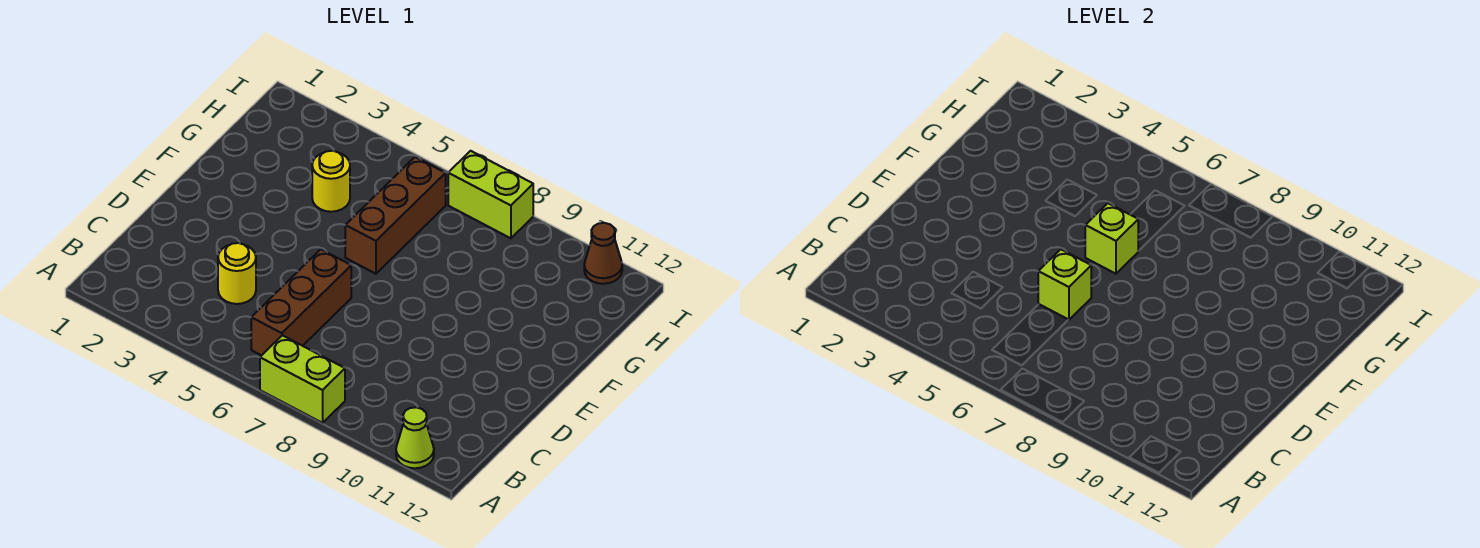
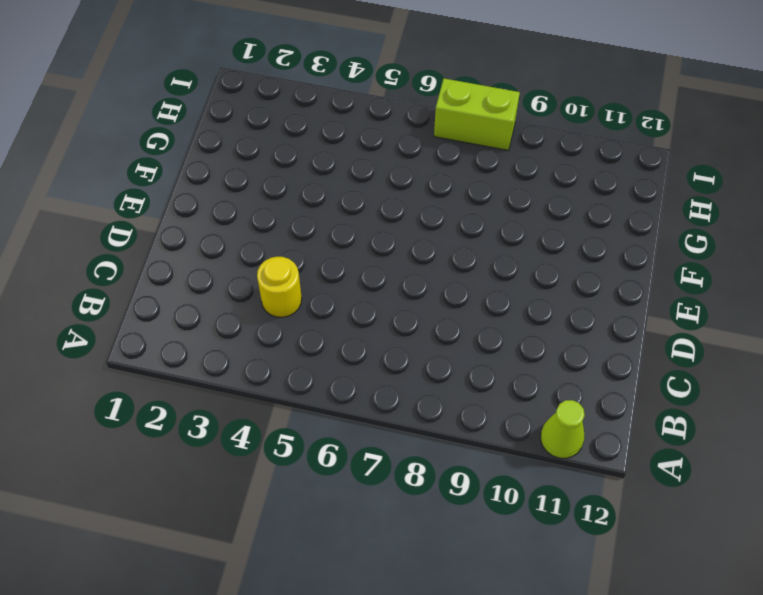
none -> lime 1x2 brick [260,335,345,423]
none -> brown 1x3 brick [251,249,351,356]

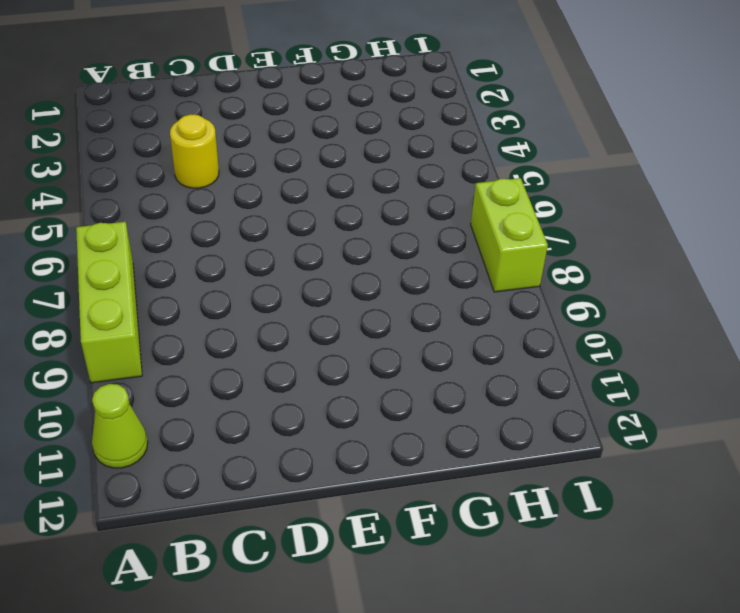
lime 1x3 brick [76,222,142,383] -> lime 1x2 brick [260,335,345,423]
none -> brown 1x3 brick [251,249,351,356]
none -> brown 1x3 brick [345,157,446,274]

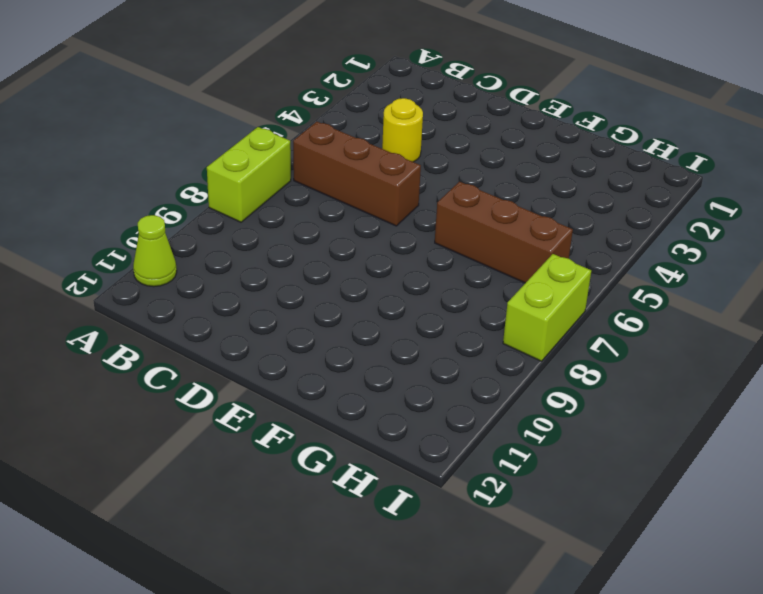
none -> yellow 1x1 round brick [312,151,350,212]
none -> brown 1x1 cone [584,223,622,284]

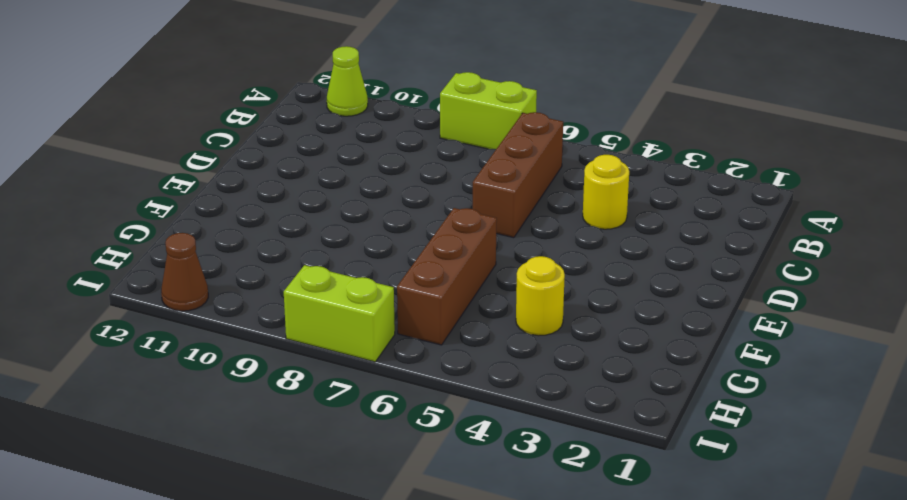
none -> lime 1x1 brick [1038,249,1091,320]
none -> lime 1x1 brick [1085,203,1138,274]

